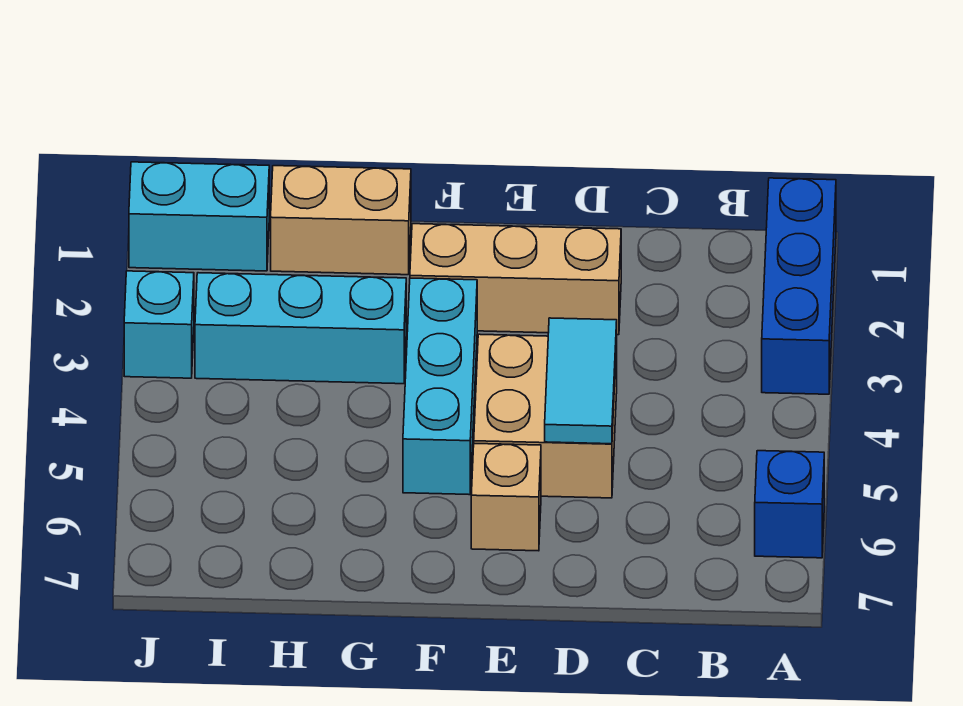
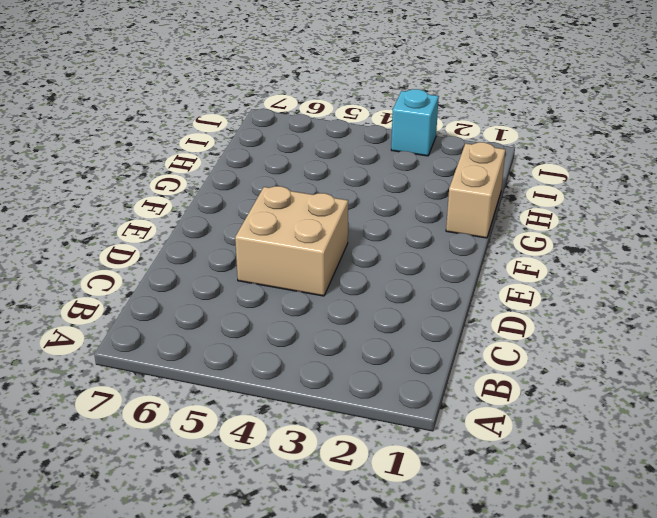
none -> blue 1x3 brick [762,178,836,394]
none -> blue 1x1 brick [755,451,824,558]

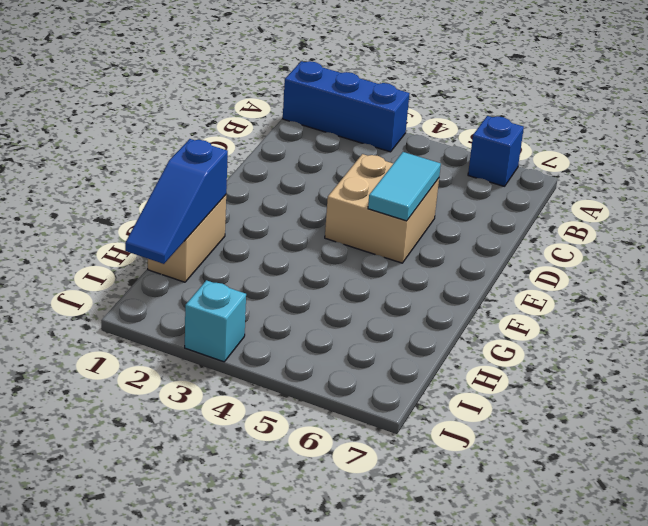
cyan 1x2 tile [368,152,441,221] -> cyan 1x2 tile turned to [545,318,617,444]
blue 1x3 slope [125,139,228,264] -> none
none -> tan 1x3 brick [410,224,621,335]
none -> tan 1x1 brick [471,443,541,551]

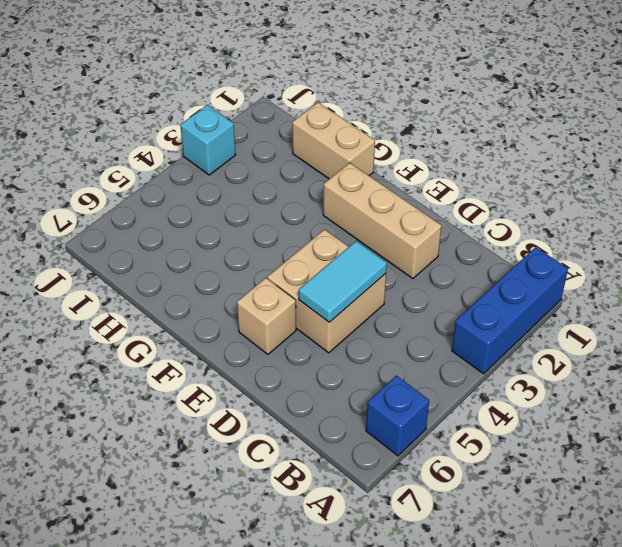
none -> cyan 1x3 brick [403,278,477,495]
none -> cyan 1x3 brick [195,273,406,384]

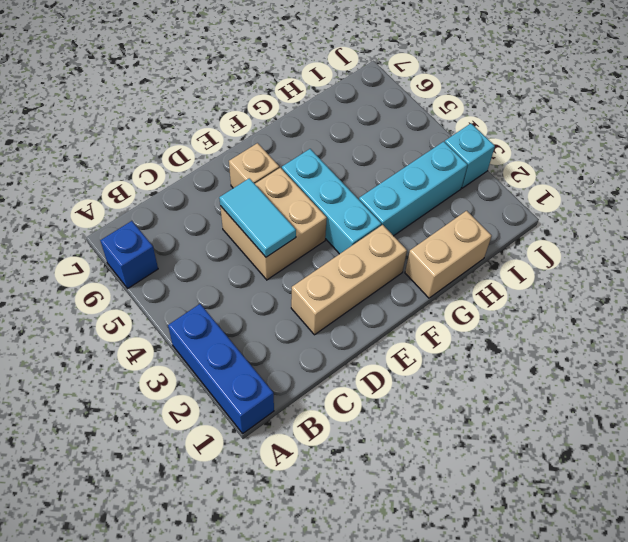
none -> cyan 1x2 brick [129,162,269,271]

